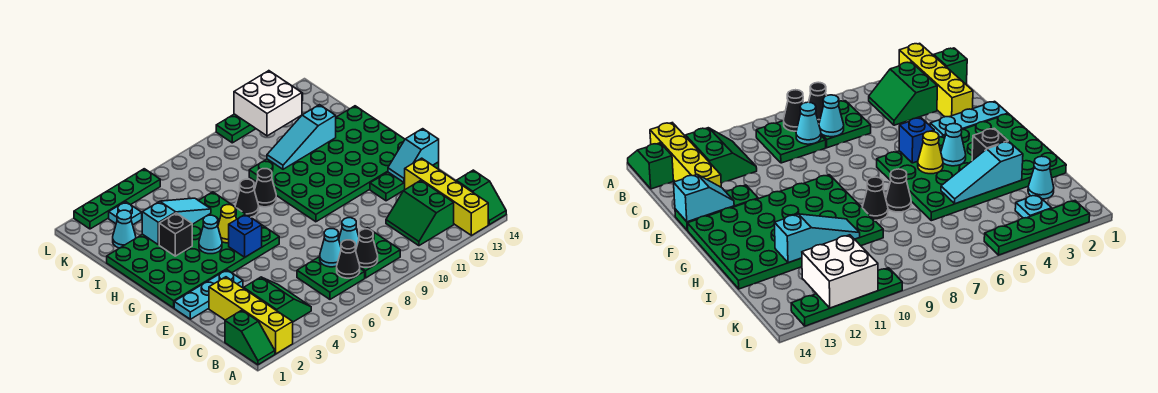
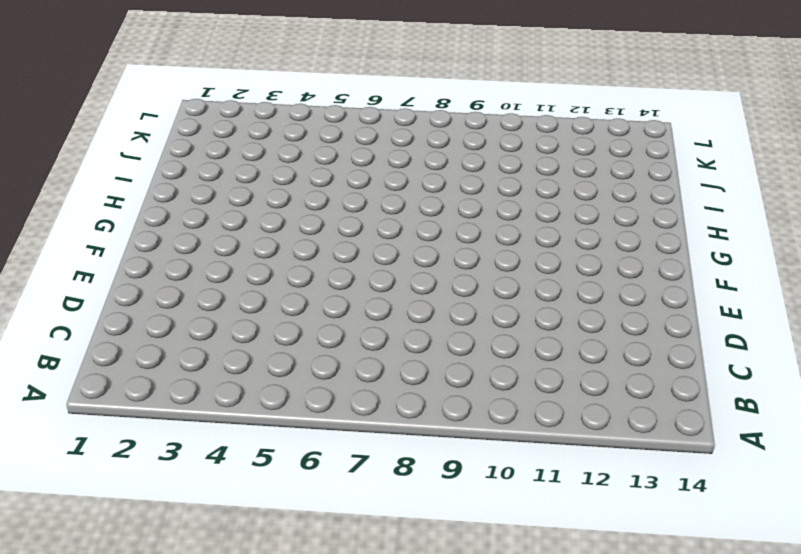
none -> green 1x2 slope [225,310,275,365]
none -> yellow 1x4 brick [209,277,293,354]
none -> yellow 1x4 brick [404,158,488,235]
none -> green 1x2 slope [456,170,506,225]

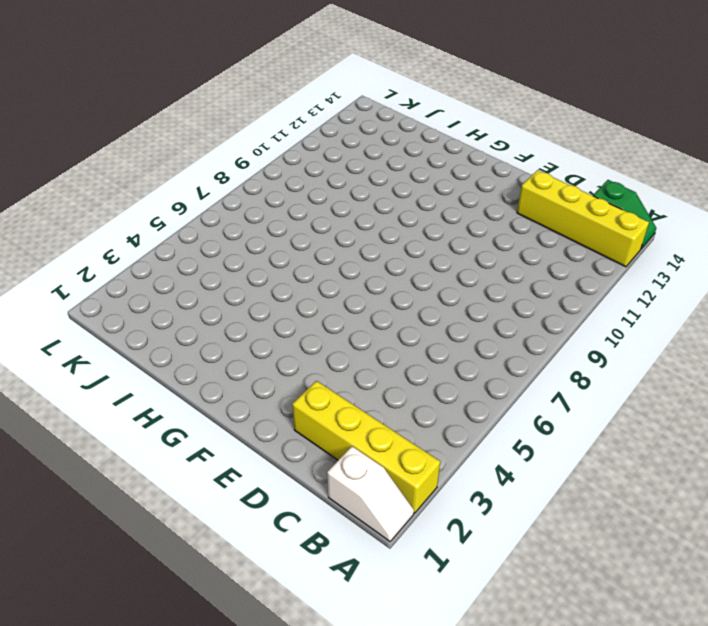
white 1x2 slope [327,446,414,542] -> green 1x2 slope [225,310,275,365]
none -> green 2x2 slope [244,277,311,322]
none -> green 2x2 plate [297,257,365,299]
none -> green 2x2 plate [358,228,400,278]
none -> green 2x2 slope [386,180,454,246]

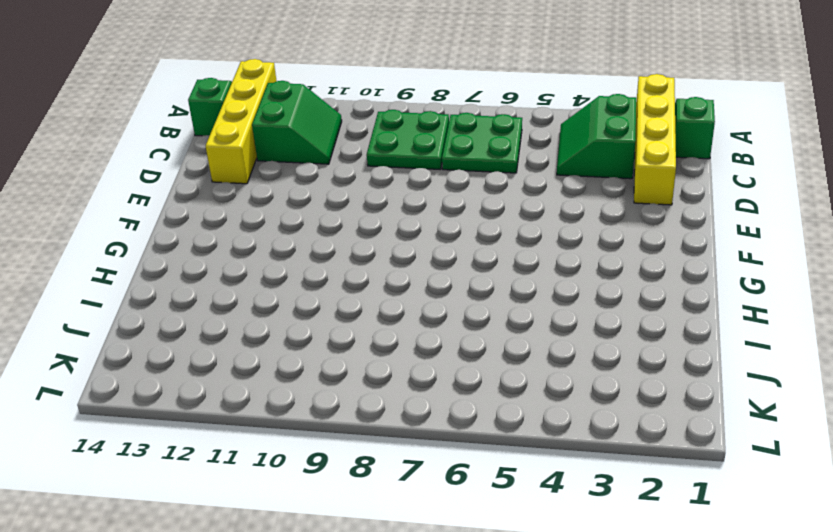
none -> cyan 1x3 plate [174,270,243,319]
none -> green 1x3 plate [370,162,439,201]
none -> green 4x6 plate [107,192,279,308]
none -> green 4x6 plate [249,106,405,222]

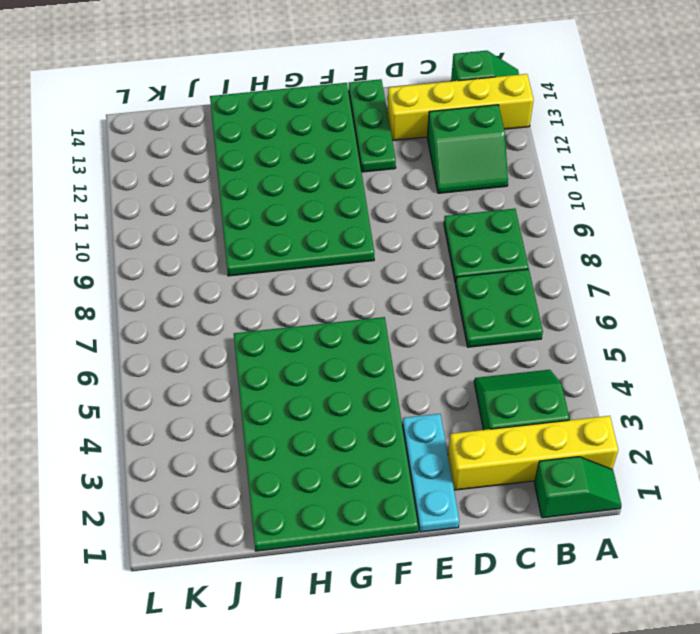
none -> black 1x1 cone [235,179,259,217]
none -> black 1x1 cone [254,169,276,207]
none -> cyan 1x1 cone [113,210,136,248]
none -> cyan 1x1 plate [109,202,142,225]

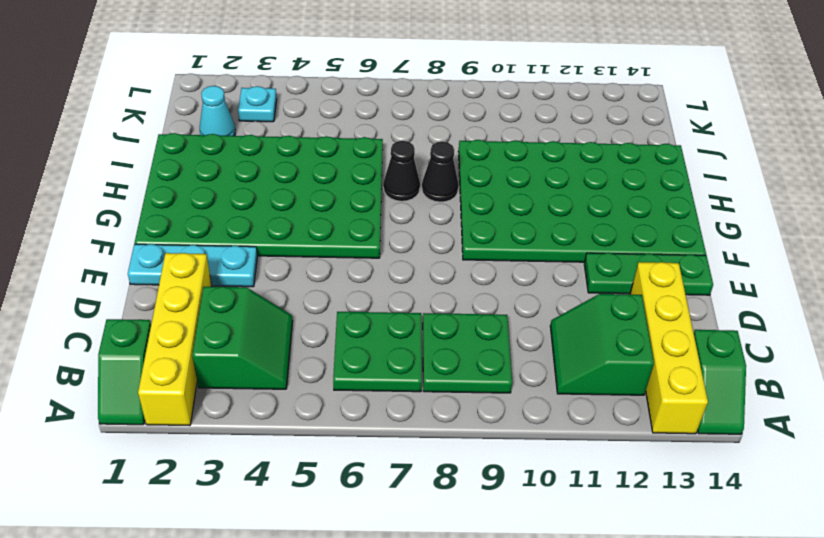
none -> green 1x4 plate [74,169,160,229]
none -> green 1x4 plate [216,93,303,143]
none -> black 1x1 cone [337,240,360,278]
none -> black 1x1 cone [356,229,378,267]

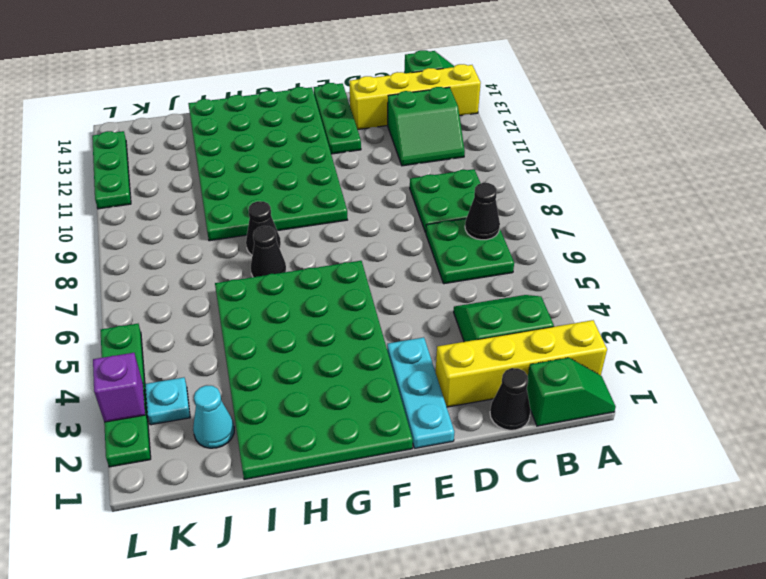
black 1x1 cone [490,368,531,430] -> black 1x1 cone moved to [356,229,378,267]
purple 1x1 brick [93,353,145,422] -> none
green 1x3 plate [92,131,131,209] -> green 1x4 plate [216,93,303,143]
none -> cyan 1x1 cone [320,229,341,267]
none -> cyan 1x1 cone [339,218,359,250]
none -> cyan 1x2 slope [388,129,439,182]
none -> blue 1x1 brick [229,214,262,257]

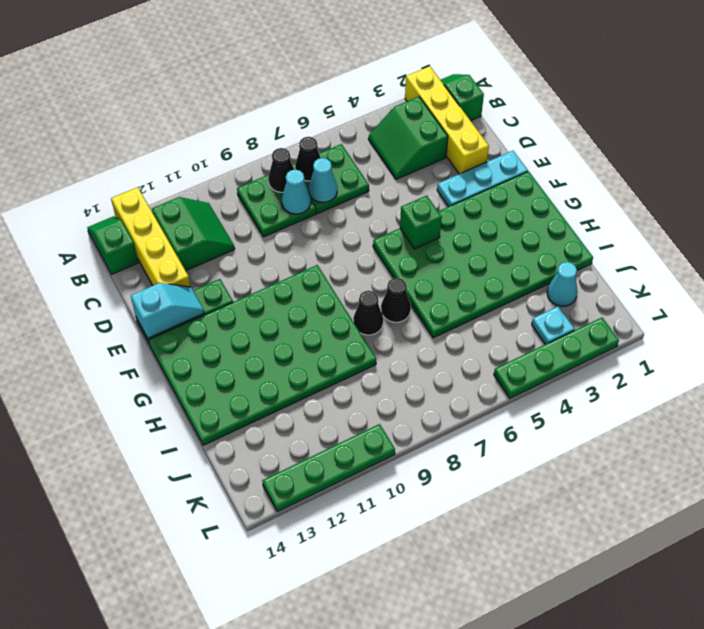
green 1x1 brick [400,196,442,249] -> blue 1x1 brick [229,214,262,257]
none -> cyan 1x1 cone [199,215,222,254]
none -> yellow 1x1 cone [218,205,237,243]
none -> black 1x1 brick [159,213,192,256]
none -> cyan 1x3 slope [142,198,211,245]

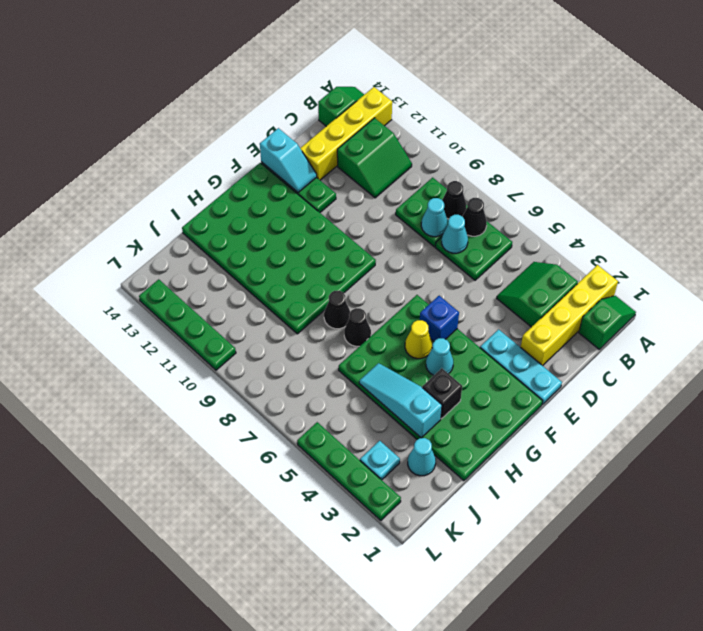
none -> cyan 1x3 slope [267,105,336,169]
none -> white 2x2 brick [234,71,302,136]

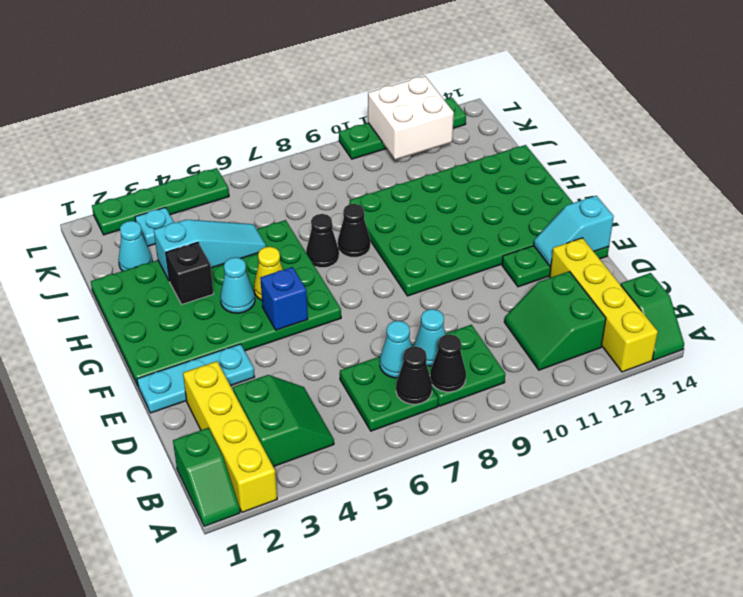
none -> cyan 1x3 slope [267,105,336,169]

